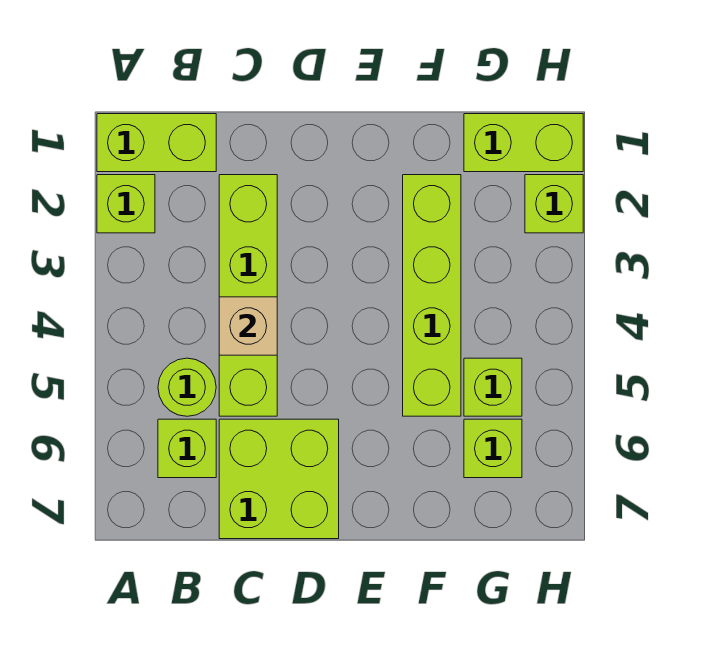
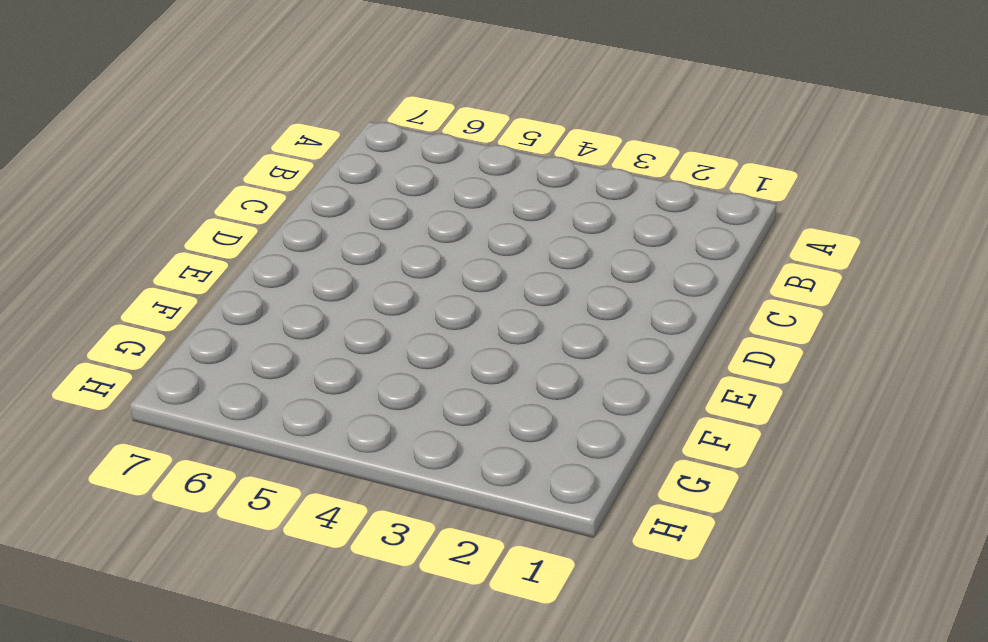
none -> lime 1x2 brick [97,114,216,172]
none -> lime 1x1 brick [97,175,155,233]
none -> lime 1x1 round brick [158,358,216,416]

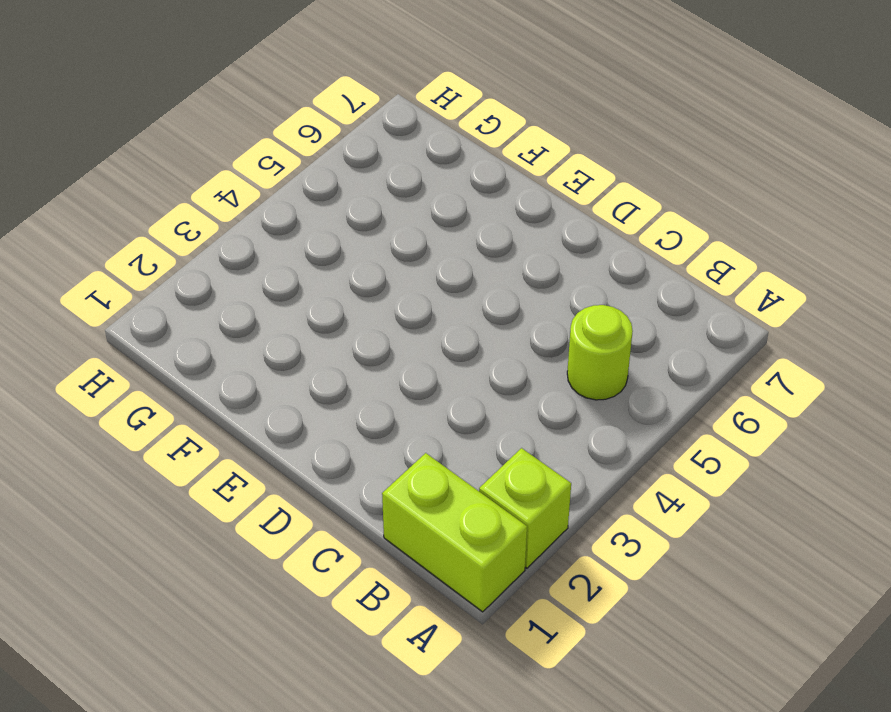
none -> lime 1x1 brick [158,419,216,478]
none -> lime 1x4 brick [219,175,277,416]
none -> lime 2x2 brick [219,419,339,539]

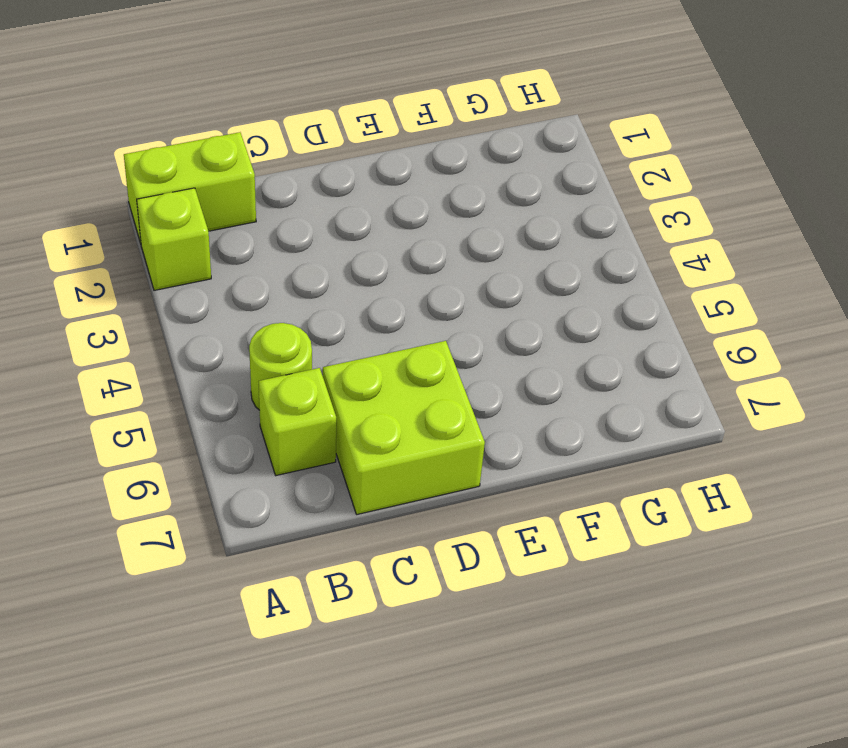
none -> lime 1x4 brick [219,175,277,416]
none -> lime 1x4 brick [403,175,461,416]
none -> lime 1x2 brick [464,114,583,172]

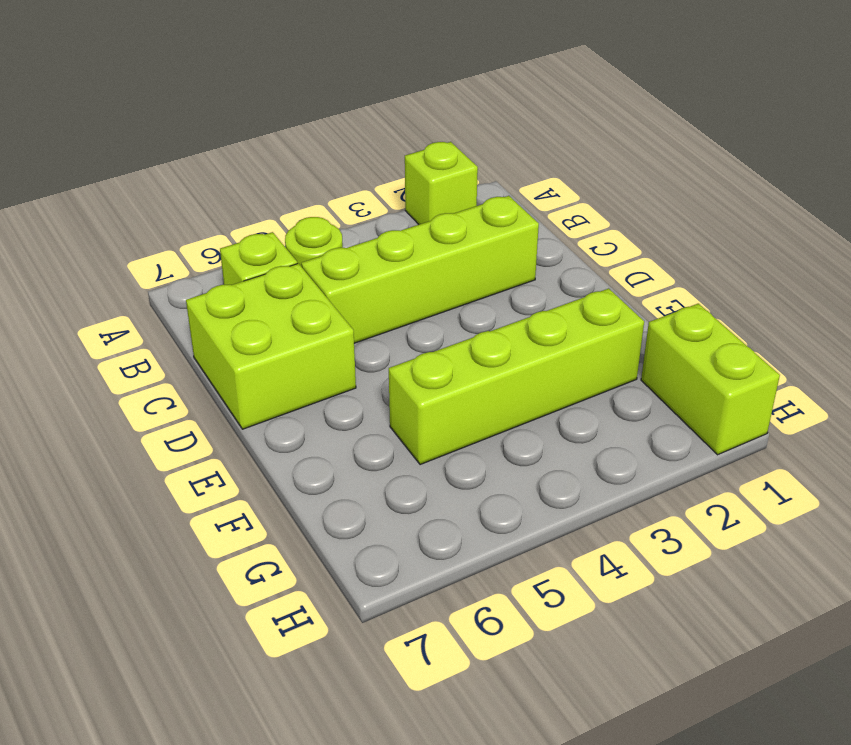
none -> lime 1x2 brick [97,114,216,172]
none -> lime 1x1 brick [464,358,522,416]
none -> lime 1x1 brick [464,419,522,478]

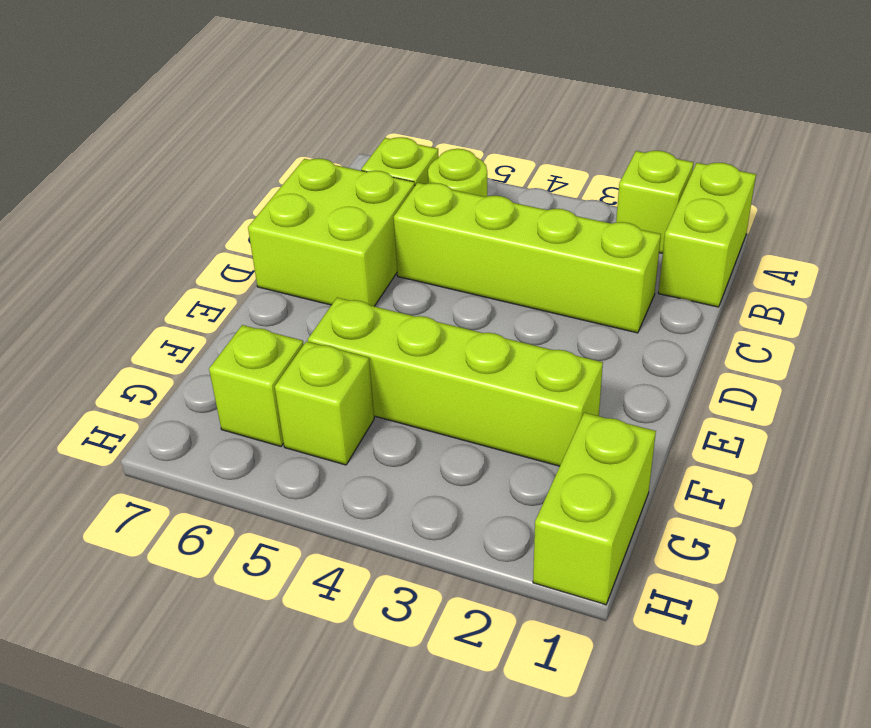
none -> lime 1x1 brick [525,175,583,233]
none -> tan 1x1 brick [219,297,277,355]

